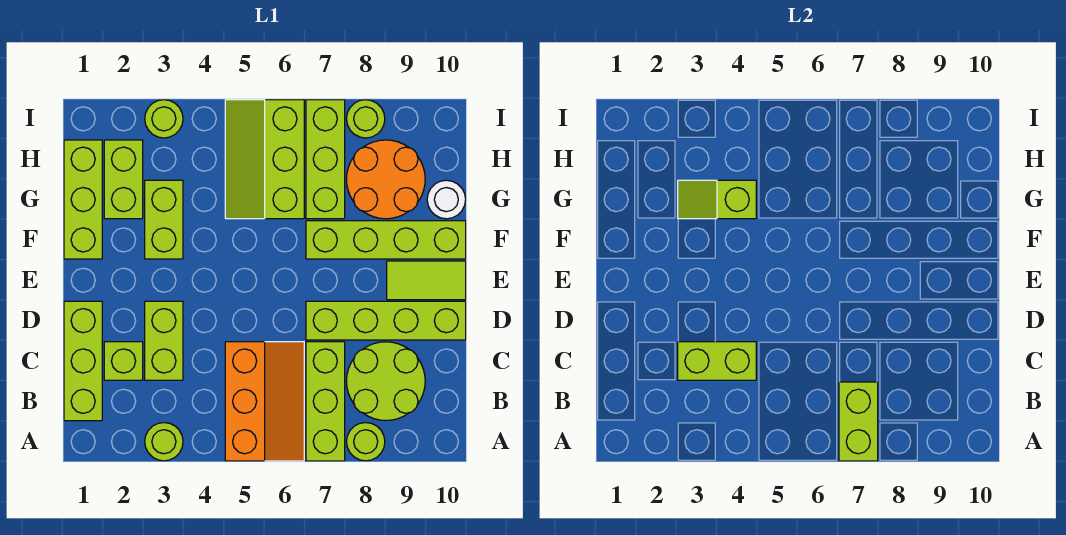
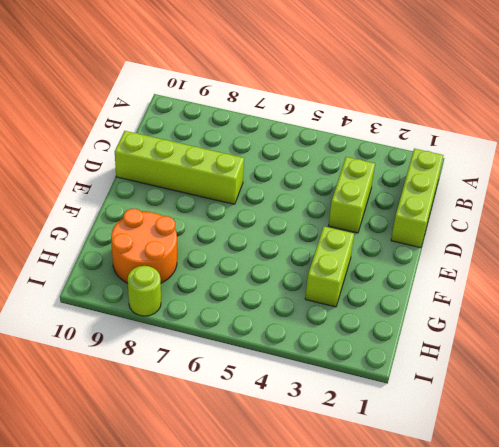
none -> lime 1x1 round brick [145,423,183,461]
none -> orange 2x3 slope [225,342,304,461]
none -> lime 1x3 brick [306,342,345,461]

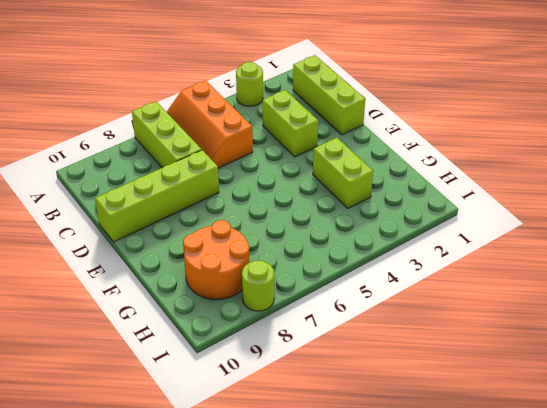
none -> lime 1x1 round brick [347,423,385,461]
none -> lime 2x2 round brick [346,342,425,421]
none -> lime 1x1 brick [104,342,143,380]

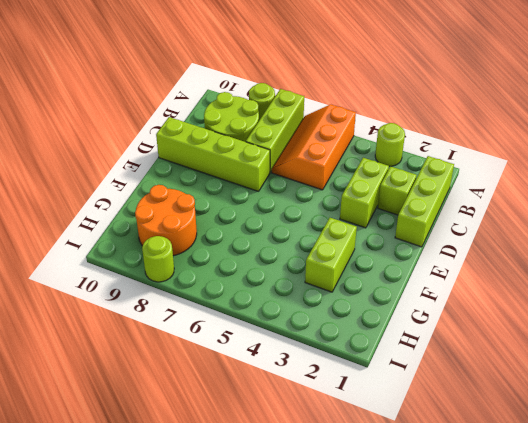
none -> lime 1x2 tile [387,261,466,300]
none -> lime 1x3 brick [64,140,102,259]
none -> lime 1x4 brick [306,221,466,259]

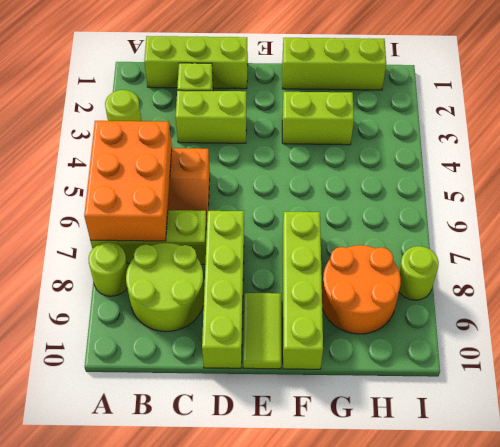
orange 2x3 brick [84,121,172,241] -> lime 1x2 brick [839,382,878,461]
none -> lime 1x2 brick [104,140,143,219]
none -> lime 2x3 slope [225,100,304,219]
none -> lime 1x3 brick [306,100,345,219]

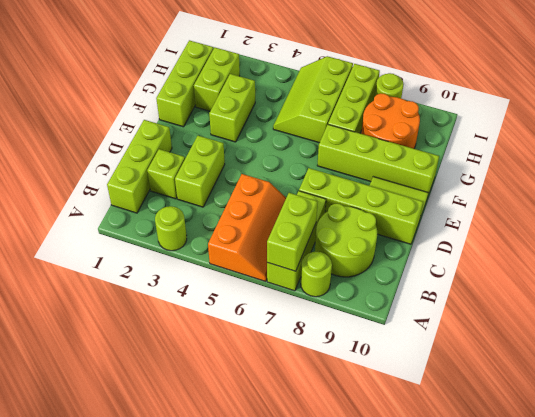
none -> white 1x1 round brick [427,180,466,219]
none -> lime 1x1 round brick [145,100,183,138]
none -> lime 1x2 brick [678,342,756,380]

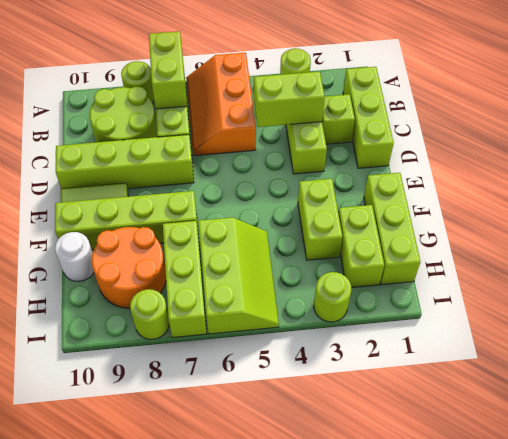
none -> lime 1x2 slope [678,180,756,219]

